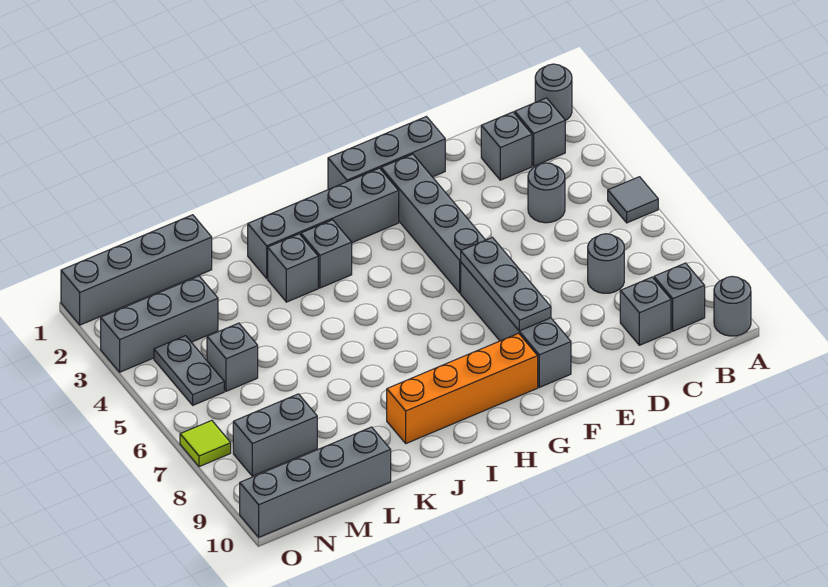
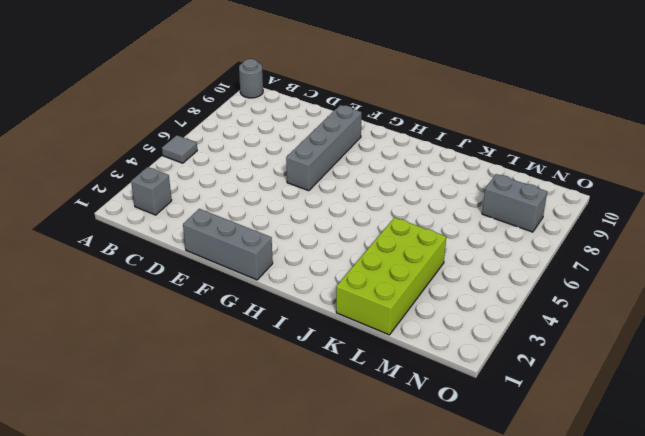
lime 2x4 brick [336,218,446,335] -> grey 1x4 brick [61,215,212,325]
none -> grey 1x1 round brick [535,64,572,121]
none -> grey 1x1 brick [654,263,705,331]
none -> grey 1x1 brick [481,112,532,180]

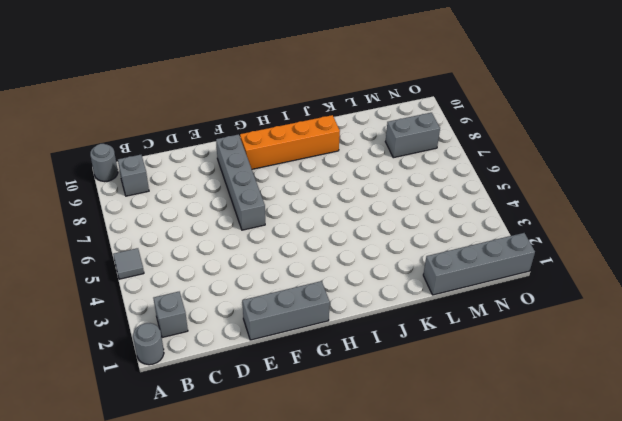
none -> grey 1x1 brick [481,112,532,180]
none -> grey 1x1 round brick [528,163,565,223]
none -> grey 1x1 round brick [588,234,624,293]

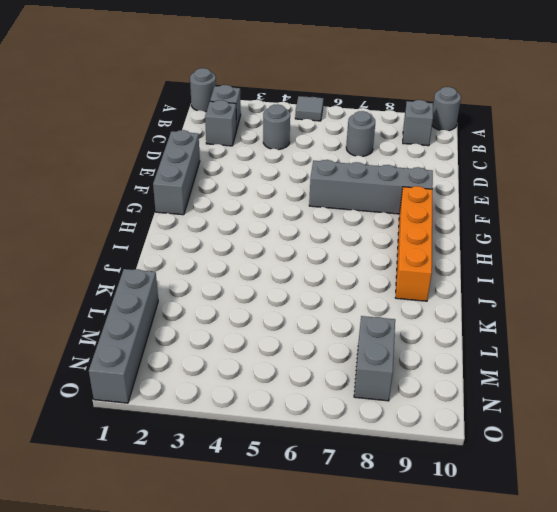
none -> grey 1x1 brick [620,277,671,345]
none -> grey 1x4 brick [381,154,485,293]
none -> grey 1x4 brick [248,168,399,278]

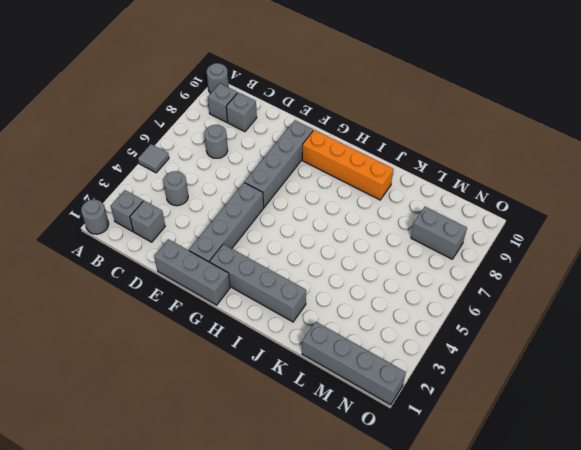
none -> grey 1x1 brick [301,220,352,288]
none -> grey 1x1 brick [268,234,318,302]
none -> grey 1x4 brick [240,427,391,537]

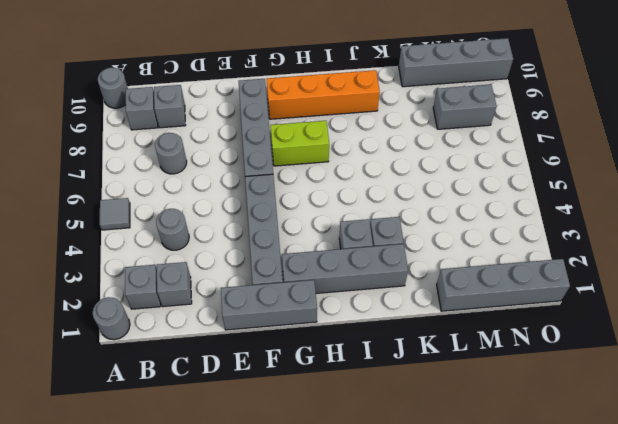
lime 1x2 brick [271,121,329,166] -> none
none -> grey 1x3 brick [101,276,218,372]
none -> grey 1x1 brick [207,323,258,391]
none -> grey 1x2 plate [154,336,224,405]

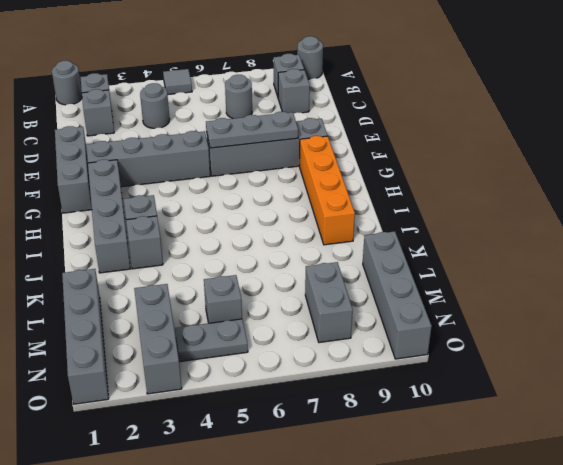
none -> lime 1x1 tile [180,420,231,467]

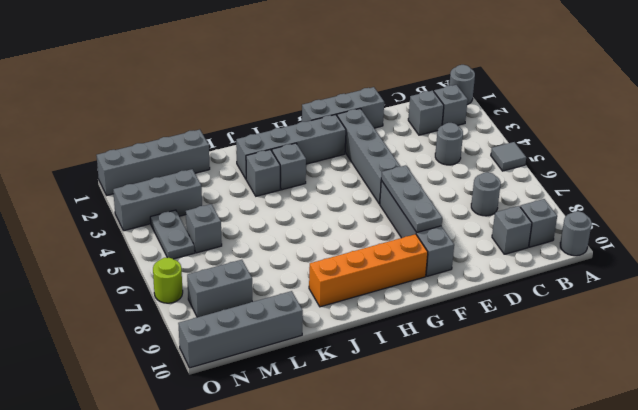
lime 1x1 round brick [153,257,183,303] -> lime 1x1 tile [180,420,231,467]

